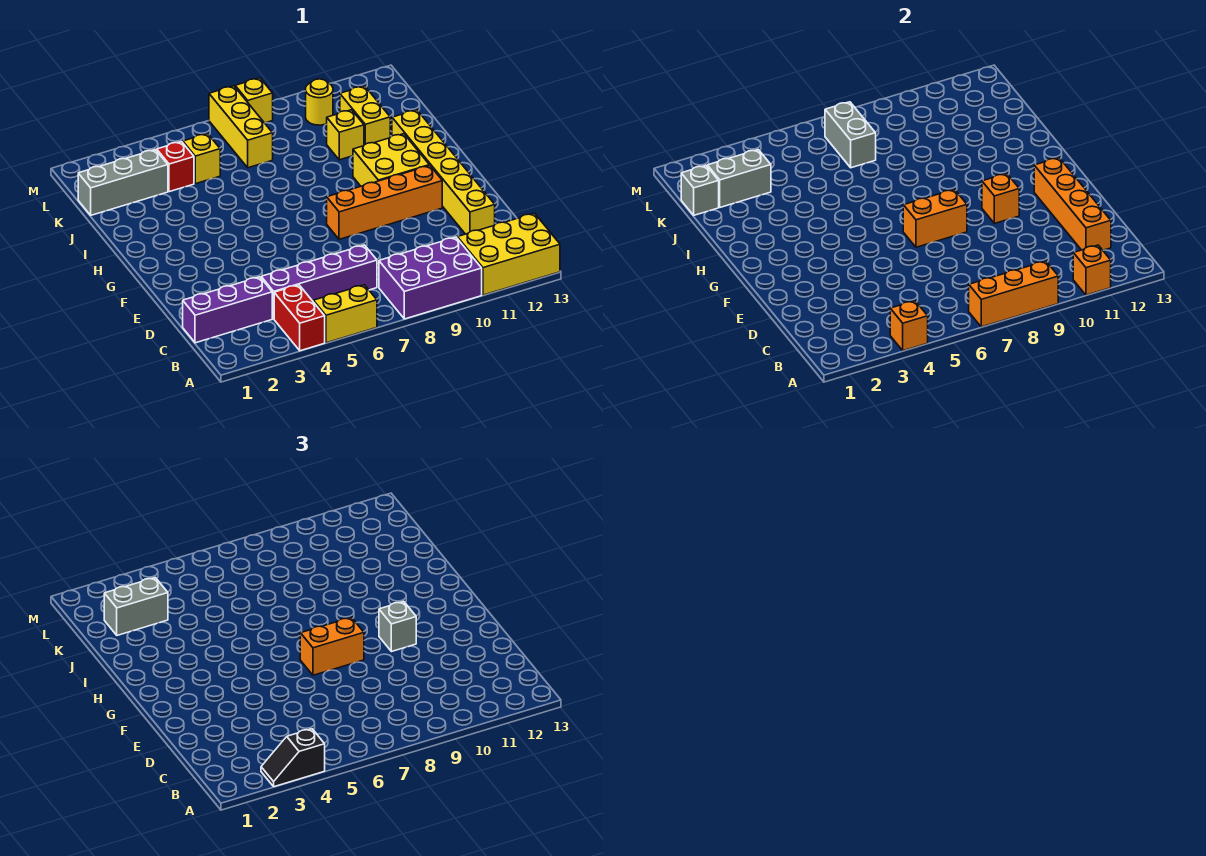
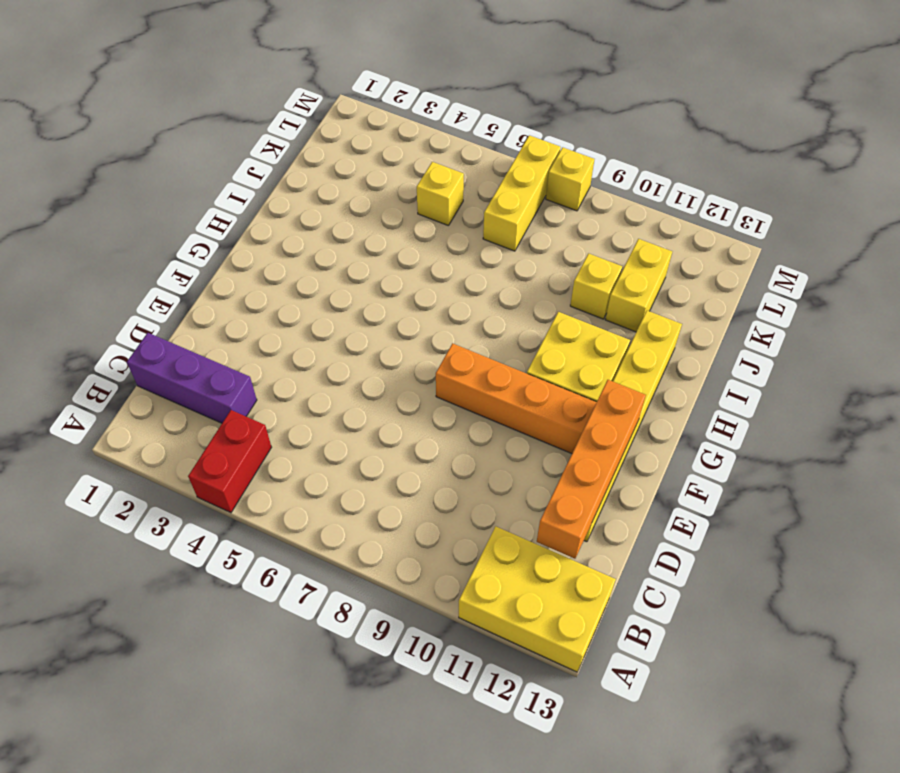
none -> yellow 1x2 brick [313,285,377,343]
none -> purple 2x3 brick [379,237,482,319]
none -> purple 1x4 brick [261,245,377,319]
none -> grey 1x3 brick [78,150,168,215]

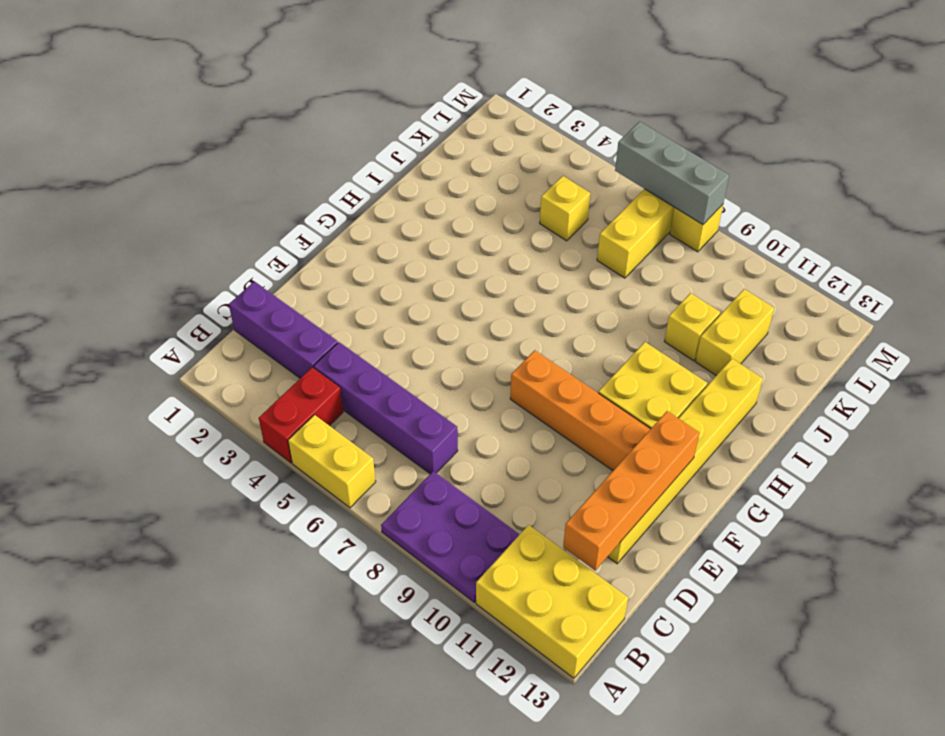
purple 2x3 plate [381,471,520,602] -> purple 2x3 brick [379,237,482,319]
grey 1x3 brick [615,122,729,225] -> grey 1x3 brick moved to [78,150,168,215]
none -> red 1x1 brick [157,142,194,192]
none -> yellow 1x1 round brick [306,79,333,125]
none -> orange 1x1 brick [890,301,928,351]
none -> orange 1x3 brick [969,261,1058,327]

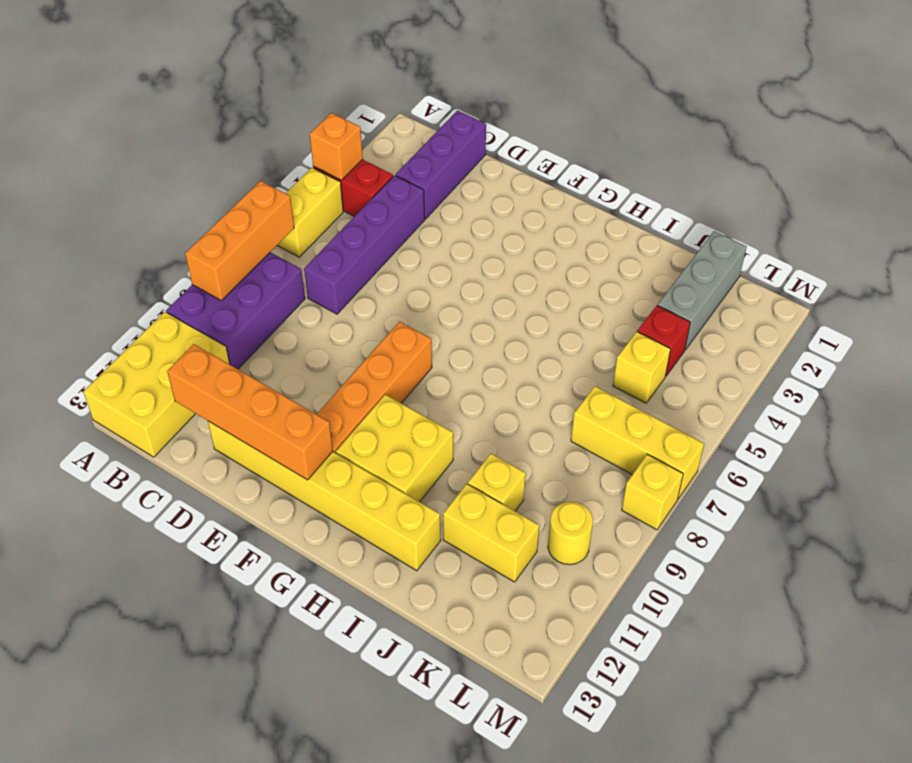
none -> orange 1x1 brick [1073,245,1111,295]
none -> orange 1x2 brick [903,189,967,247]
none -> orange 1x1 brick [982,173,1019,224]
none -> grey 1x1 brick [681,165,719,215]

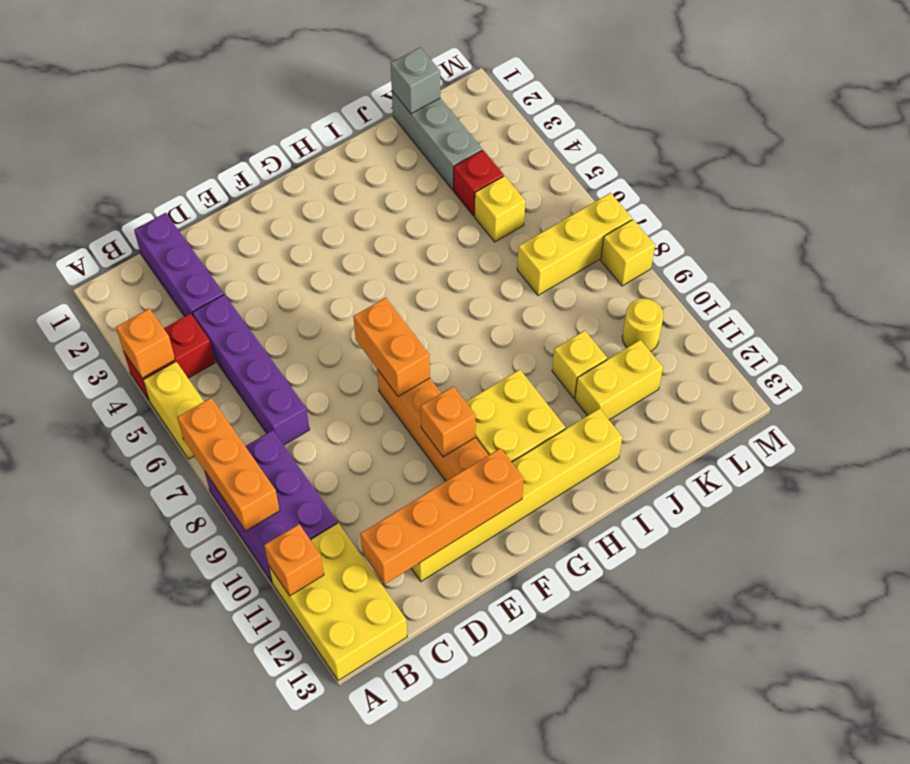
none -> grey 1x2 brick [707,150,771,207]
none -> grey 1x2 brick [825,102,876,168]
none -> black 1x2 slope [261,729,325,787]
none -> orange 1x2 brick [300,617,364,675]

